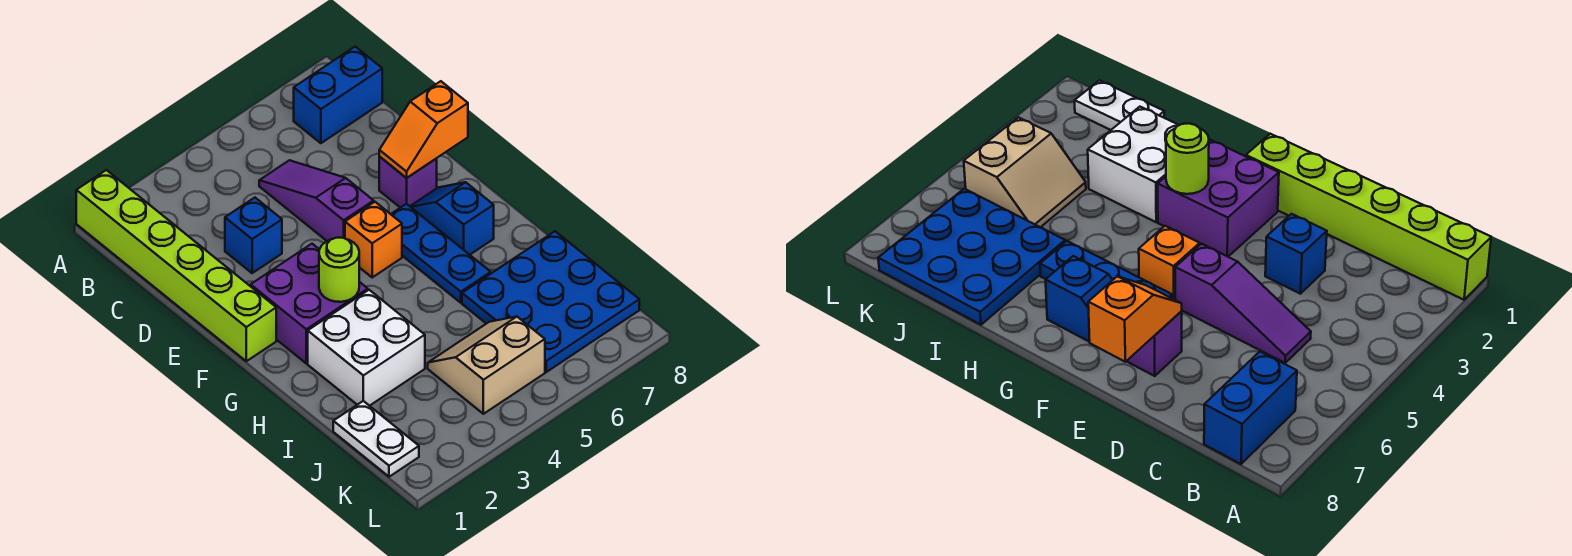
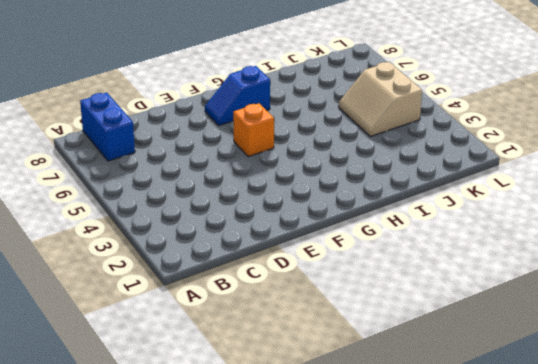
none -> lime 1x6 brick [76,170,276,361]
none -> purple 1x3 slope [259,160,374,241]
none -> blue 1x1 brick [225,198,282,273]

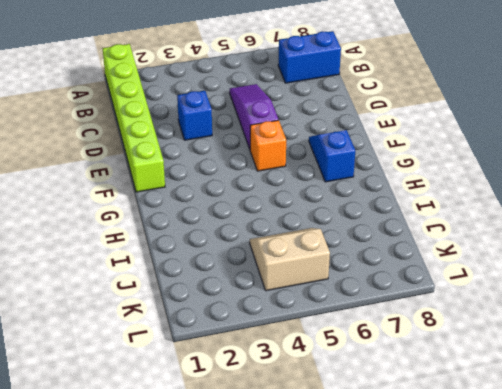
none -> purple 1x1 brick [379,157,437,208]
none -> purple 2x2 brick [251,244,368,363]
none -> blue 1x3 plate [391,204,491,303]

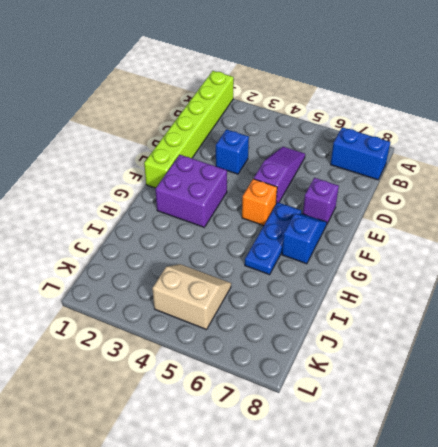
none -> white 2x2 brick [308,290,425,406]
none -> blue 3x3 plate [462,231,639,372]
none -> white 1x2 plate [333,401,419,477]

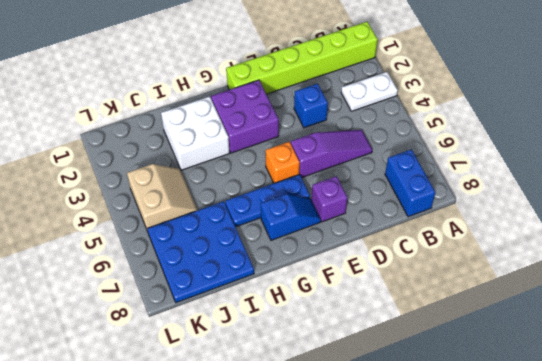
white 1x2 plate [341,72,398,111] -> white 1x2 plate moved to [333,401,419,477]
none -> orange 1x2 slope [379,81,468,178]
none -> lime 1x1 round brick [319,238,359,302]

